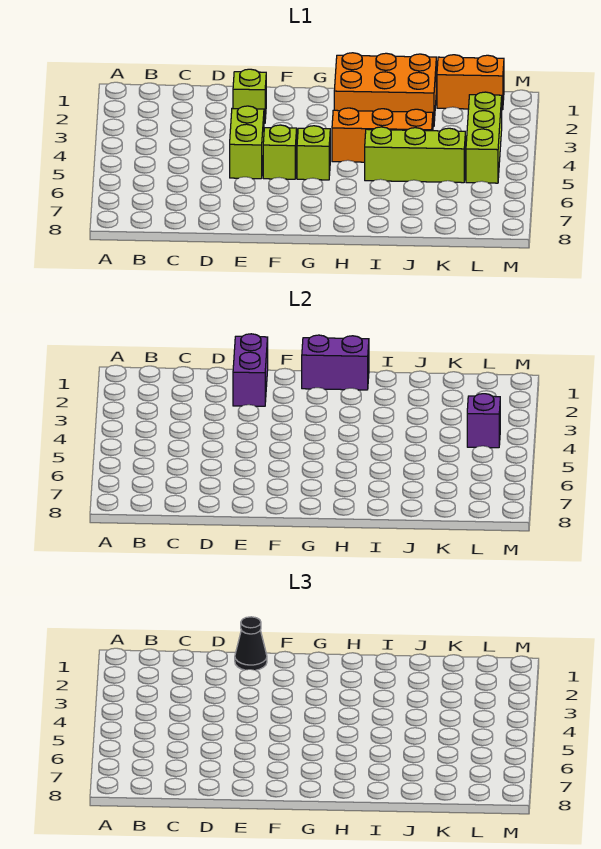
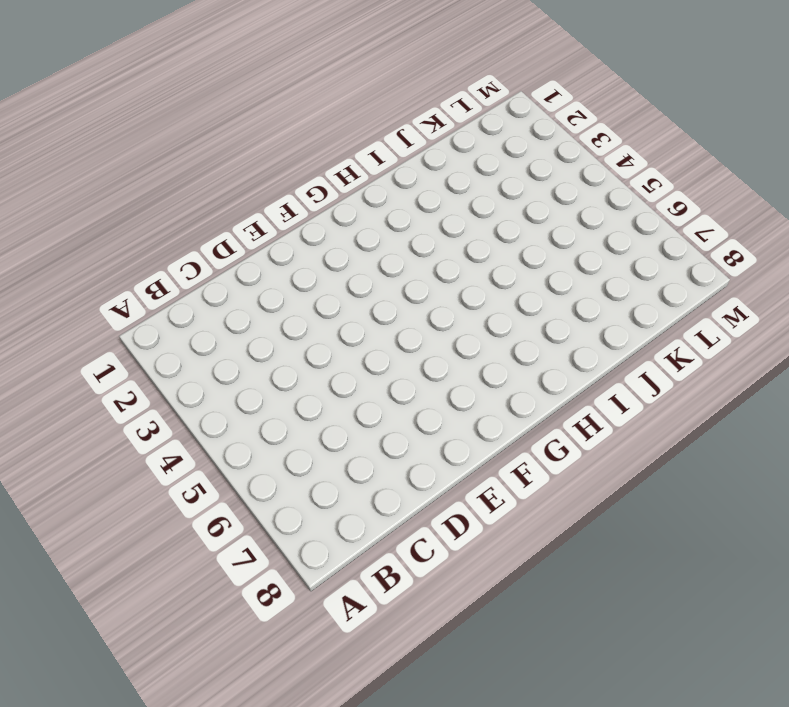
none -> lime 1x1 brick [233,69,266,123]
none -> lime 1x2 brick [230,106,264,179]
none -> lime 1x1 brick [263,125,297,179]

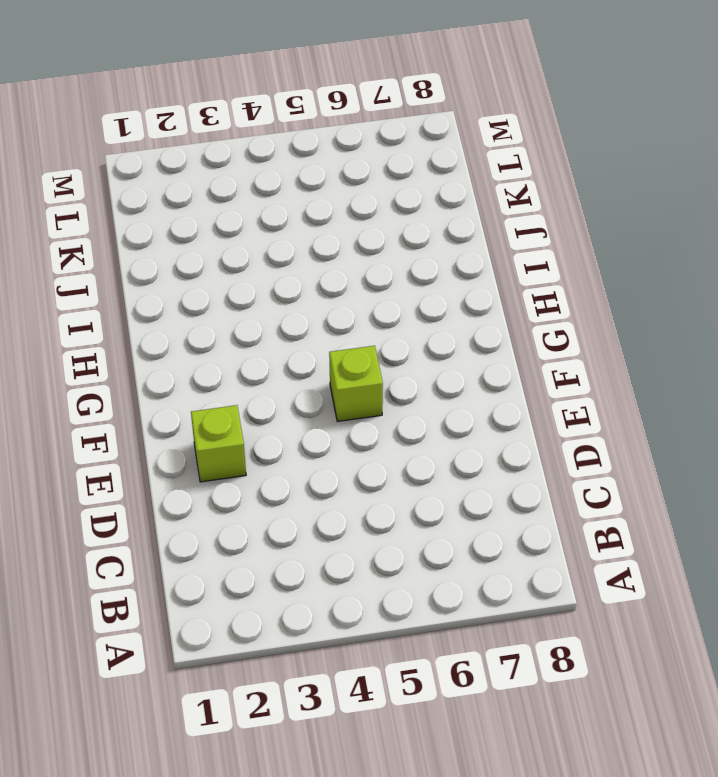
none -> lime 1x2 brick [230,106,264,179]
none -> lime 1x1 brick [297,126,330,180]
none -> orange 2x3 brick [334,53,436,127]

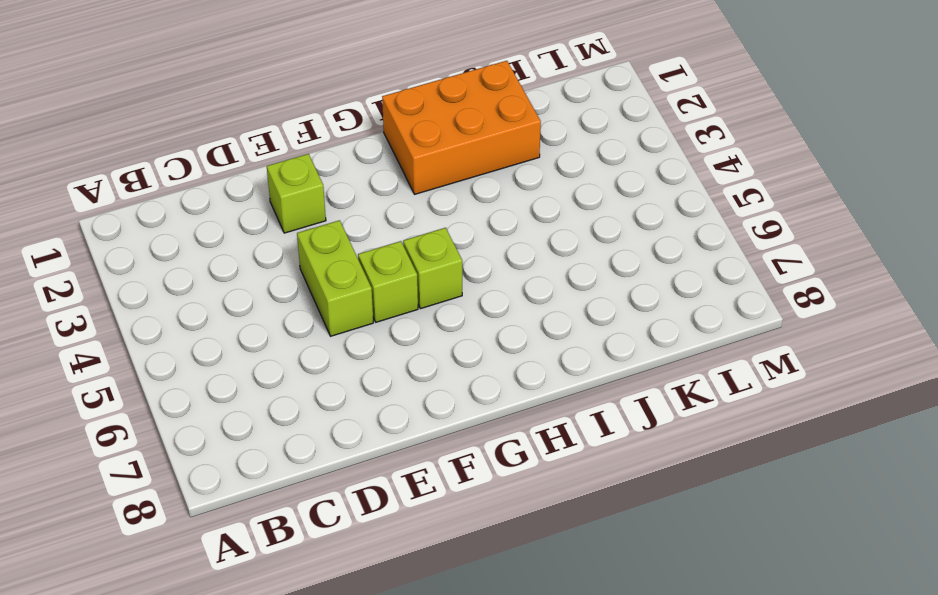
none -> orange 1x3 brick [332,108,433,162]
none -> lime 1x3 brick [365,127,465,183]
none -> orange 1x2 brick [437,55,504,110]

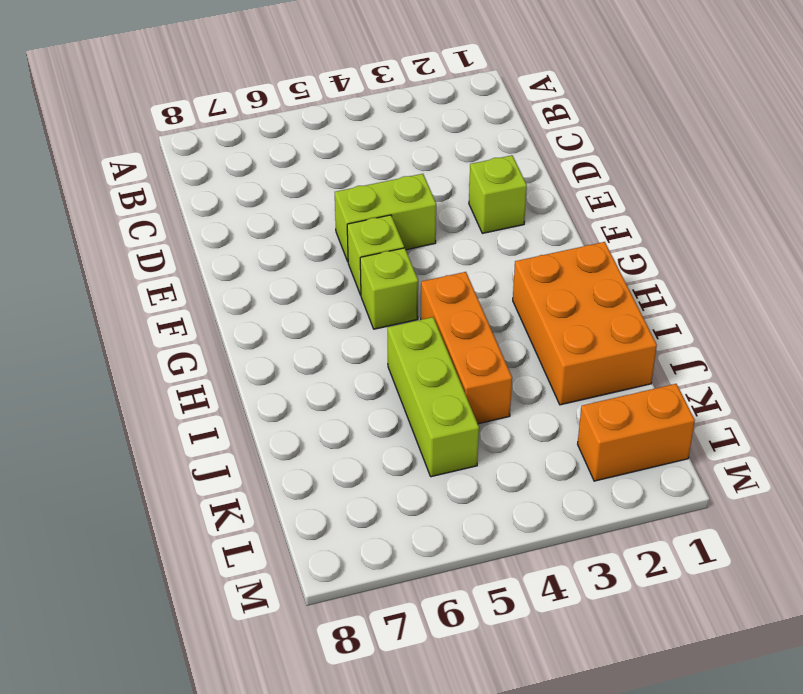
orange 1x2 brick [578,384,695,481] -> orange 1x2 brick turned to [437,55,504,110]
none -> lime 1x3 brick [466,92,502,183]
none -> purple 1x2 brick [233,334,268,406]
none -> purple 1x2 brick [302,335,369,390]

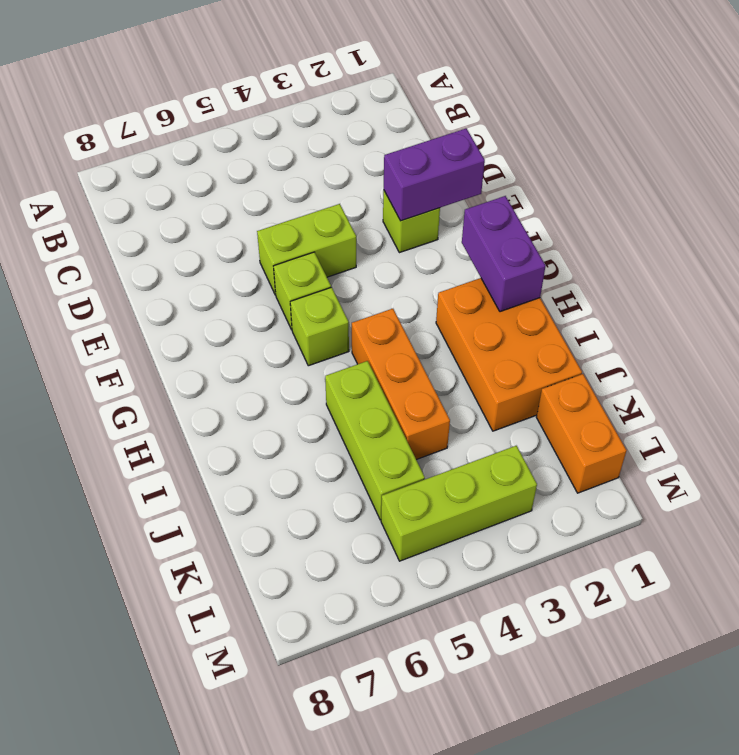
none -> purple 1x1 brick [467,394,500,448]
none -> black 1x1 cone [235,617,267,670]

